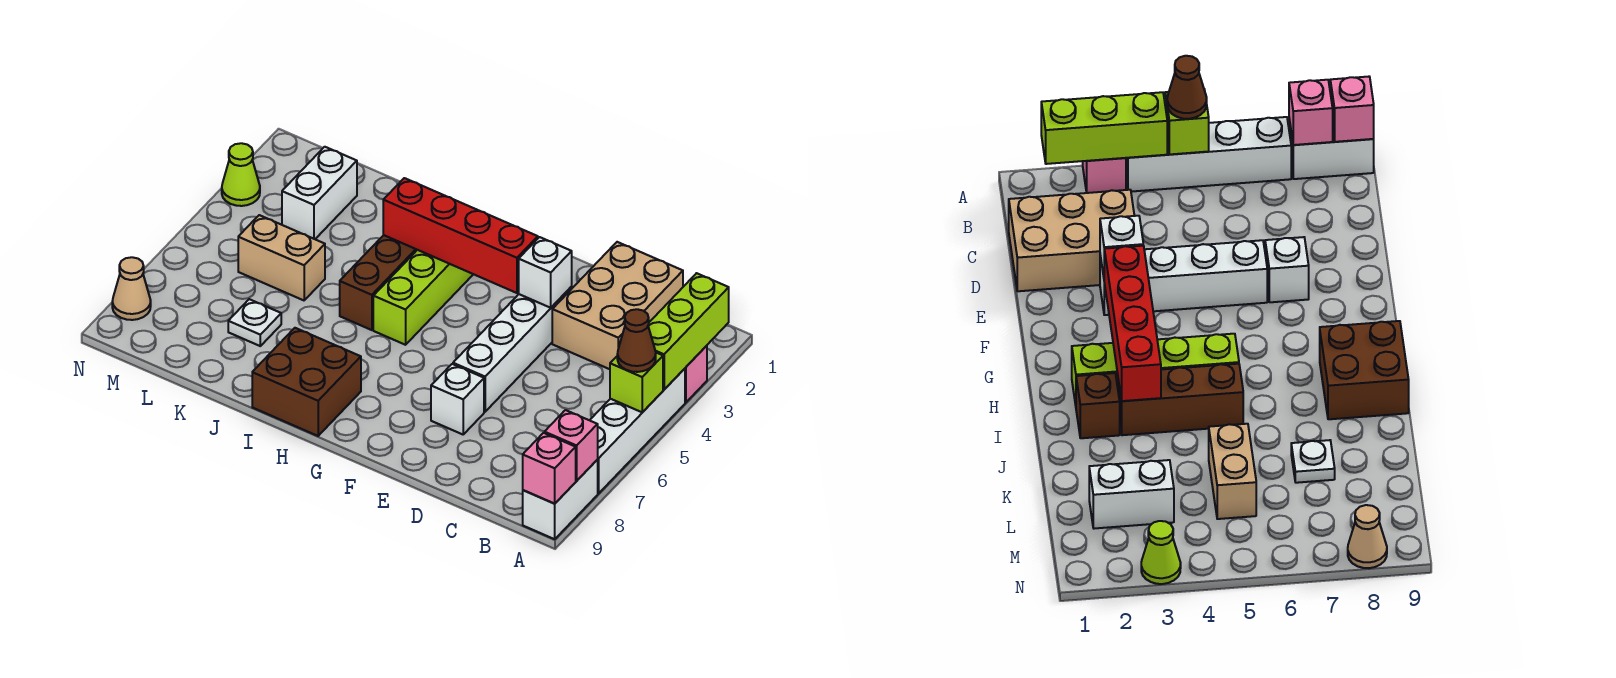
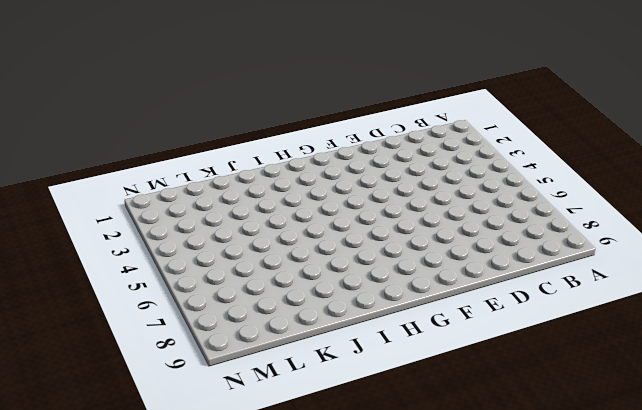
none -> pink 1x1 brick [685,346,707,402]
none -> white 1x4 brick [590,369,685,494]
none -> white 1x2 brick [523,460,598,539]

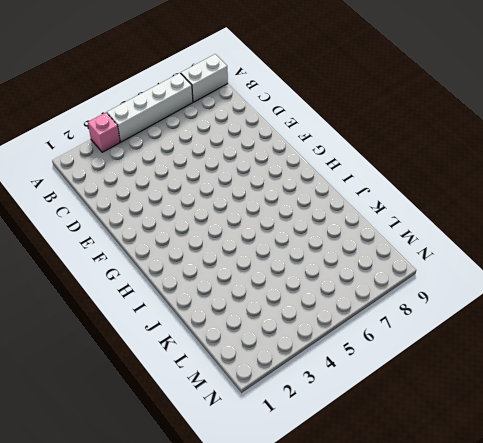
none -> tan 2x3 brick [552,242,683,369]
none -> white 1x4 brick [453,287,572,412]
none -> white 1x1 brick [431,364,484,434]

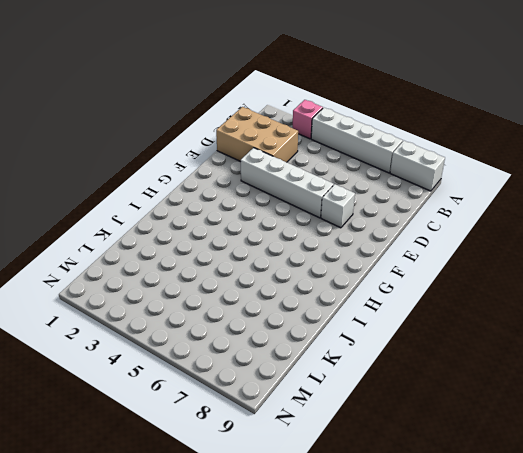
none -> lime 1x4 brick [373,250,473,345]
none -> brown 2x2 brick [252,328,361,436]
none -> brown 1x1 brick [1076,373,1120,438]

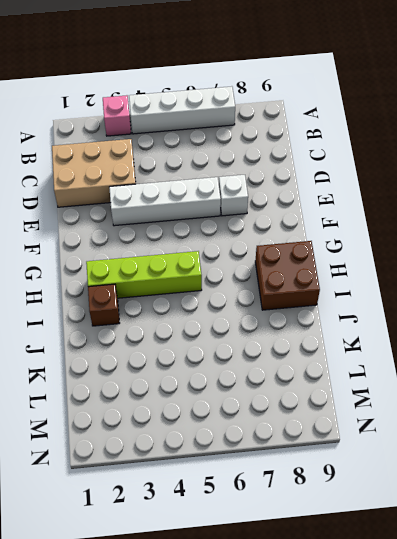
none -> white 1x2 brick [523,460,598,539]
none -> brown 1x3 brick [340,235,417,330]
none -> tan 1x2 brick [238,215,325,300]

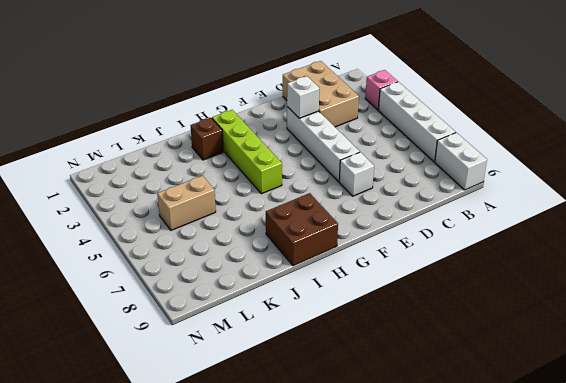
none -> brown 1x3 brick [340,235,417,330]
none -> white 1x1 plate [228,299,281,346]
none -> white 1x2 brick [282,147,357,239]

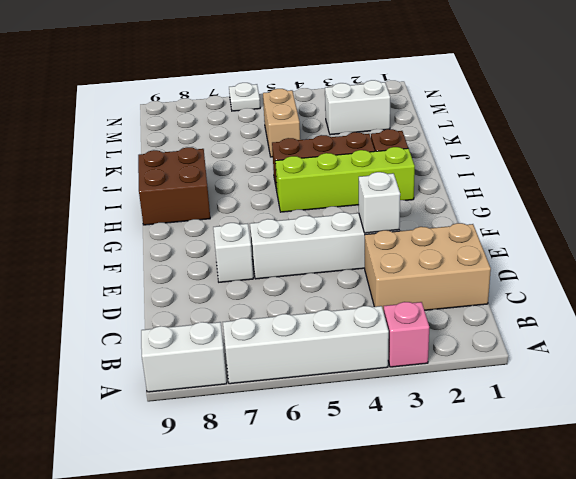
white 1x1 plate [229,83,260,111] -> white 1x1 plate moved to [228,299,281,346]
none -> lime 1x1 cone [222,143,260,206]
none -> tan 1x1 cone [112,257,151,320]
none -> lime 1x3 brick [648,273,729,389]

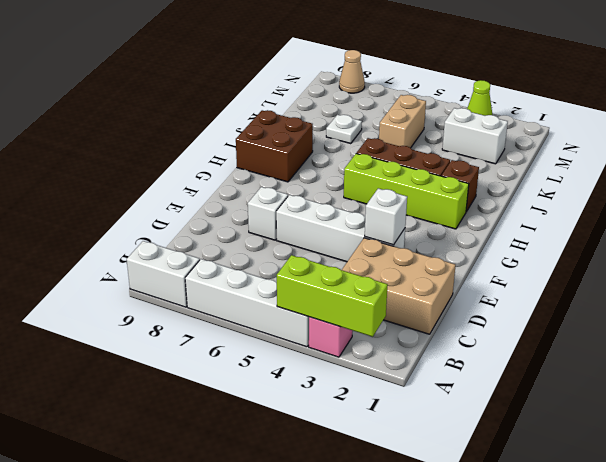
none -> lime 1x1 brick [610,353,663,412]
none -> pink 1x1 brick [545,410,598,481]
none -> pink 1x1 brick [523,433,576,503]

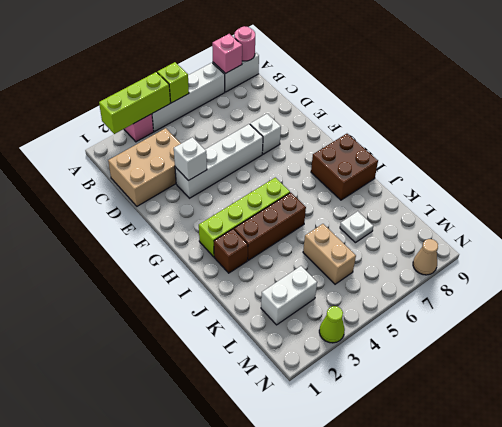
pink 1x1 round brick [234,26,255,61] -> pink 1x1 brick [523,433,576,503]
none -> red 1x4 brick [383,178,538,293]
none -> brown 1x1 cone [617,309,656,372]

